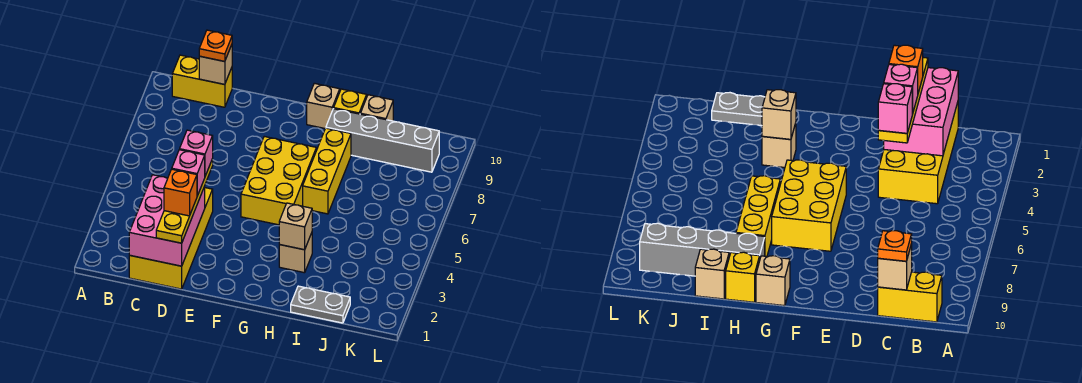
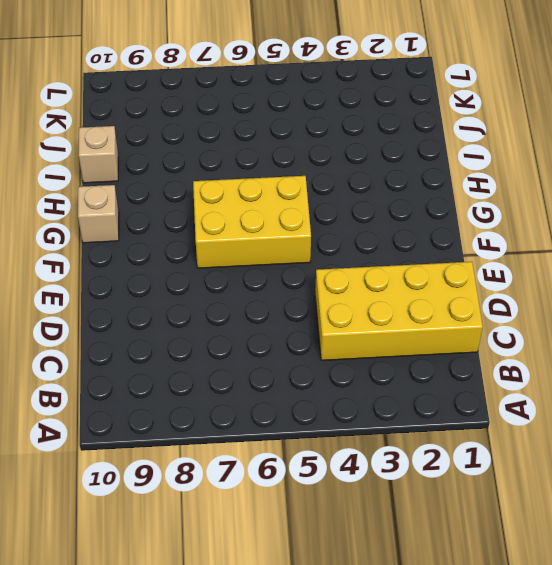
none -> yellow 1x2 brick [172,55,232,107]
none -> tan 1x1 brick [279,233,312,273]
none -> yellow 1x3 brick [303,128,351,214]

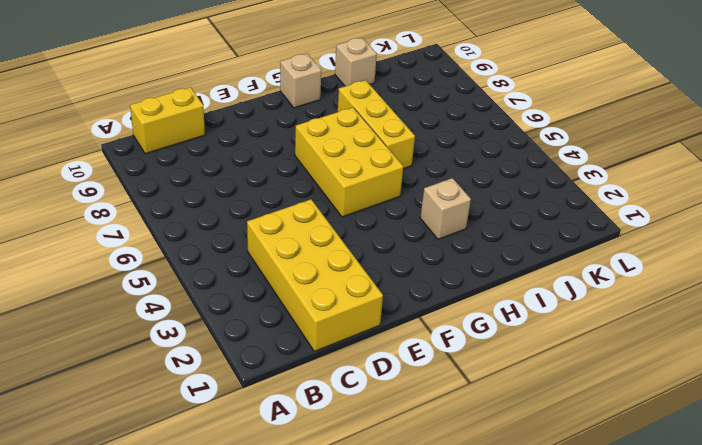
none -> grey 1x4 brick [326,109,439,172]
none -> yellow 1x1 brick [334,89,367,114]
none -> grey 1x2 plate [291,286,350,323]

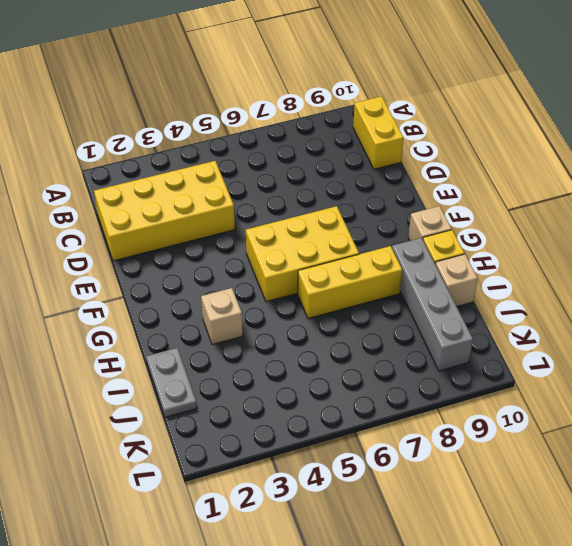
none -> pink 2x3 brick [129,175,205,266]
none -> tan 1x1 brick [199,45,232,84]
none -> tan 1x1 brick [279,203,312,250]

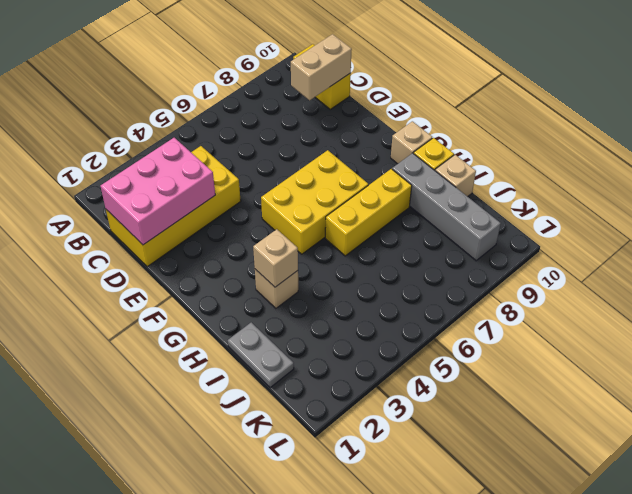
tan 1x2 brick [291,34,352,100] -> tan 1x1 brick [199,45,232,84]
none -> orange 1x1 plate [199,30,232,61]
none -> yellow 1x4 plate [156,159,213,243]
none -> orange 1x1 brick [164,169,197,216]

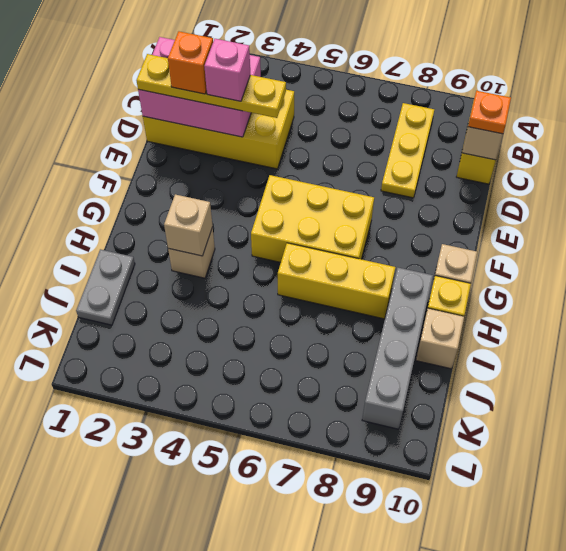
yellow 1x3 plate [381,103,434,198] -> none
none -> pink 1x1 brick [180,130,213,176]

